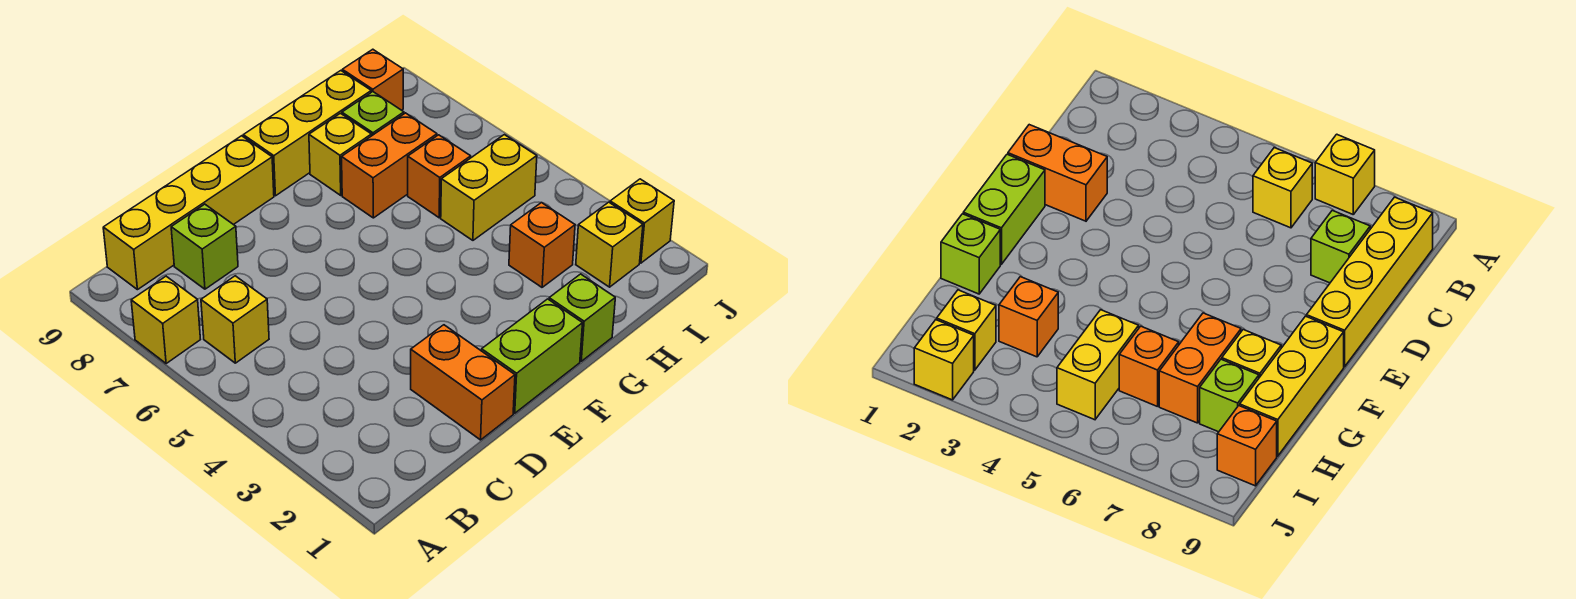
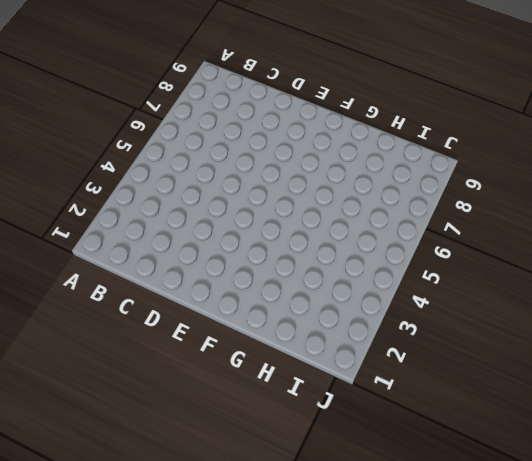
none -> yellow 1x1 brick [131,276,200,364]
none -> yellow 1x1 brick [201,276,269,363]
none -> yellow 1x4 brick [103,136,274,290]

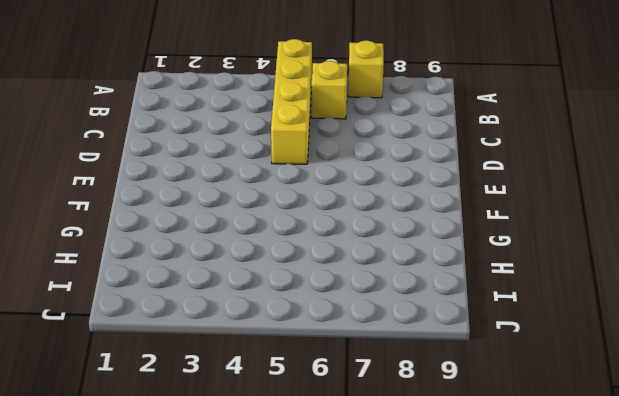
yellow 1x4 brick [271,39,312,164] -> yellow 1x4 brick moved to [103,136,274,290]
none -> lime 1x1 brick [171,204,238,289]
none -> orange 1x2 brick [411,325,515,440]
none -> lime 1x2 brick [482,299,583,413]

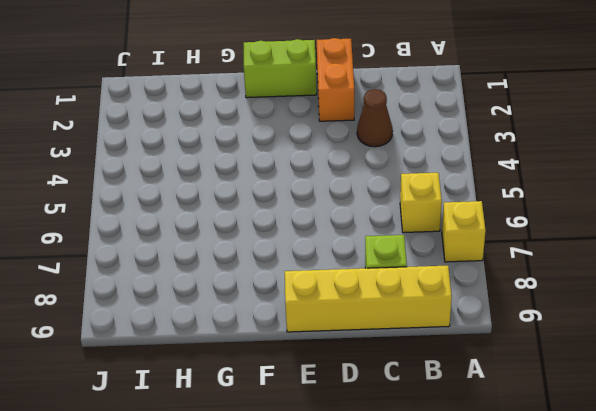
brown 1x1 cone [357,89,393,147] -> none
none -> yellow 1x3 brick [243,71,371,196]
none -> lime 1x1 brick [549,274,615,361]
none -> orange 1x2 brick [342,113,437,218]

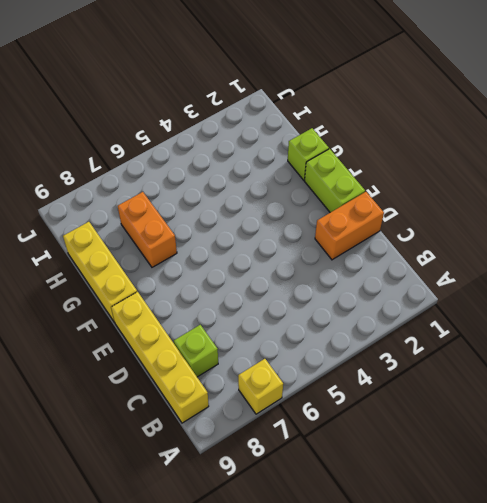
none -> yellow 1x1 brick [201,276,269,363]
none -> yellow 1x1 brick [309,113,371,195]
none -> orange 1x1 brick [509,203,575,287]

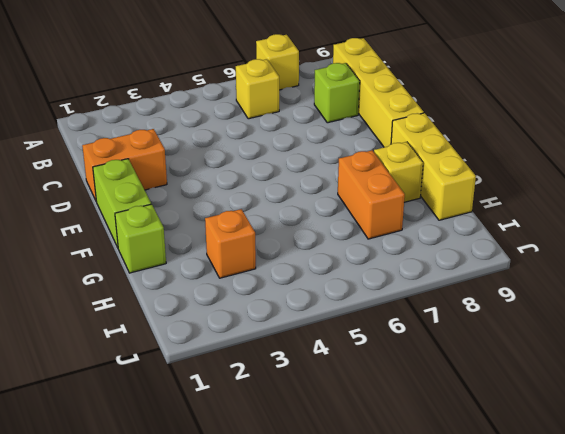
none -> yellow 1x2 brick [441,135,537,240]
none -> orange 1x1 brick [408,135,471,218]
none -> lime 1x1 brick [342,92,404,136]

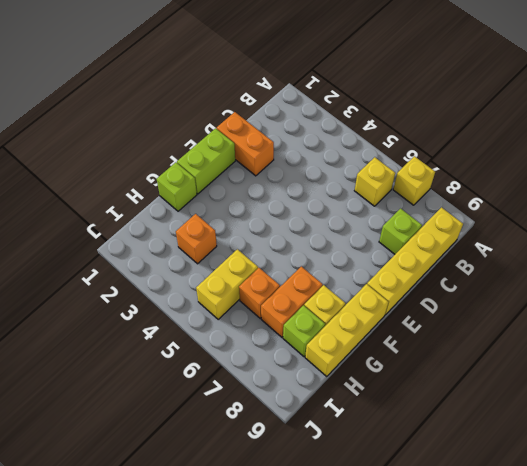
none -> yellow 1x1 brick [576,202,643,287]
none -> orange 1x1 brick [342,49,403,110]
none -> yellow 1x1 brick [610,179,674,263]

